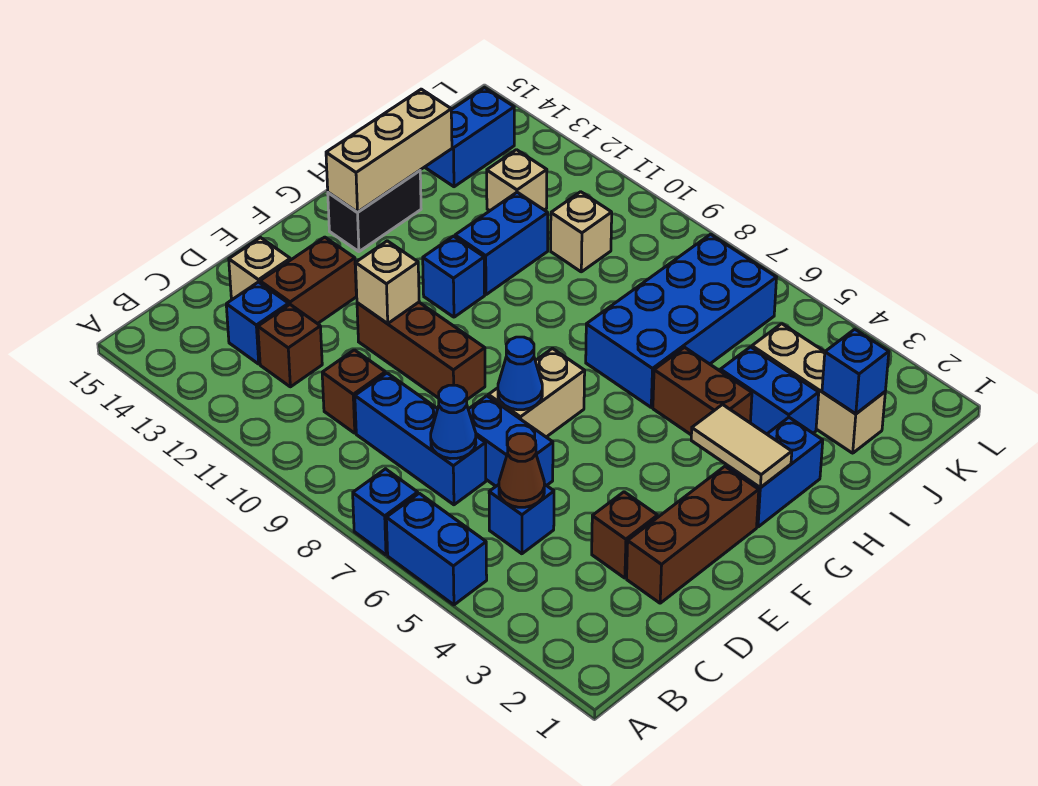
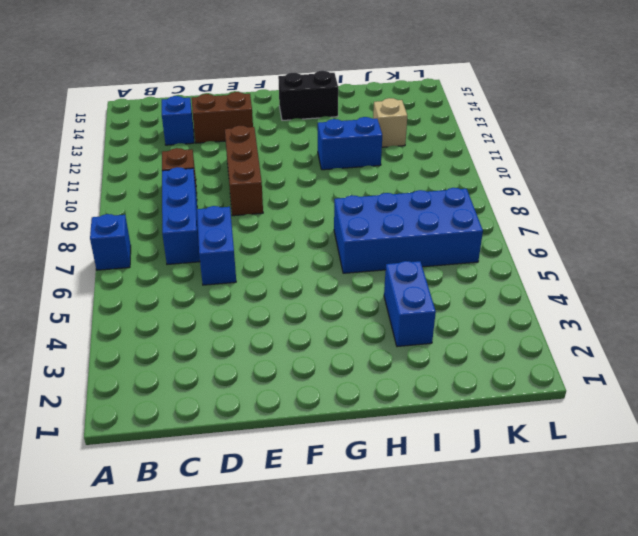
none -> blue 1x2 brick [386,493,487,605]
none -> blue 1x1 brick [489,484,554,554]
none -> brown 1x1 brick [258,305,322,387]
none -> brown 1x3 brick [627,466,759,603]

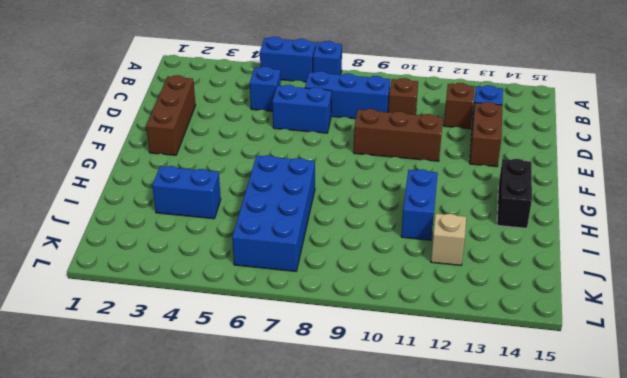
none -> brown 1x1 brick [592,492,658,578]
none -> tan 1x1 brick [229,238,290,299]
none -> tan 1x2 brick [488,348,585,437]
none -> blue 1x2 brick [726,418,823,527]

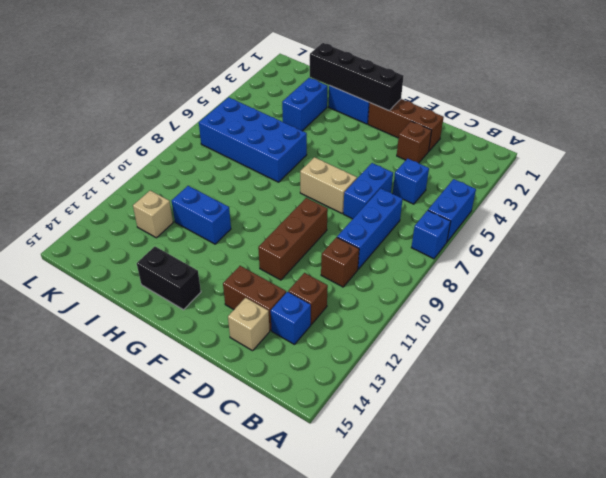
black 1x4 brick [310,43,404,111] -> tan 1x2 tile [691,405,792,488]
none -> blue 1x1 brick [423,236,485,317]
none -> brown 1x2 brick [653,347,752,434]
none -> tan 1x3 brick [752,324,885,453]
none -> tan 1x1 brick [551,192,612,272]

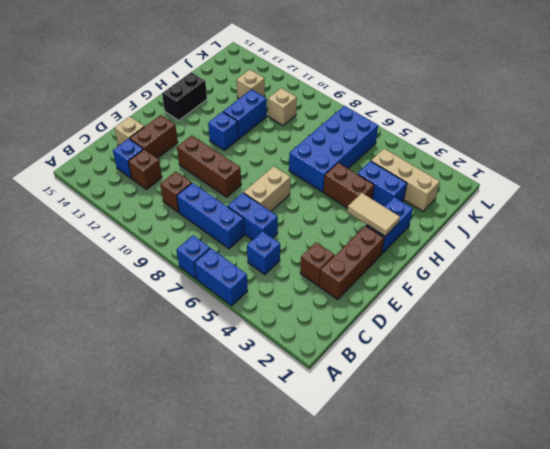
none -> blue 1x2 brick [425,88,514,187]
none -> brown 1x1 cone [499,434,544,507]
none -> blue 1x1 cone [431,385,476,459]
none -> blue 1x1 cone [498,337,542,410]

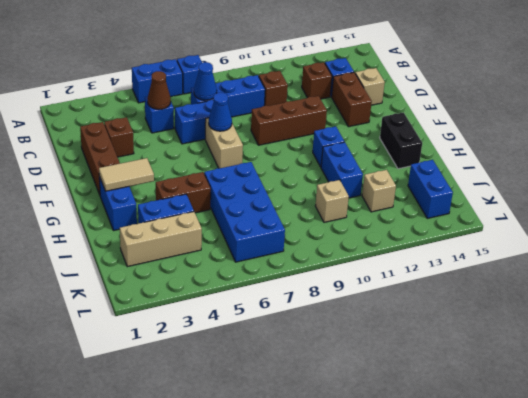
none -> tan 1x1 brick [356,241,419,324]
none -> tan 1x3 brick [326,89,452,212]
none -> blue 1x1 brick [822,329,889,414]

